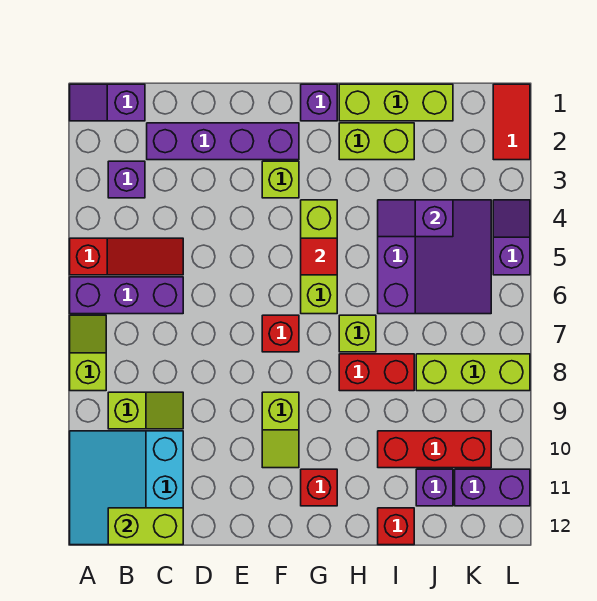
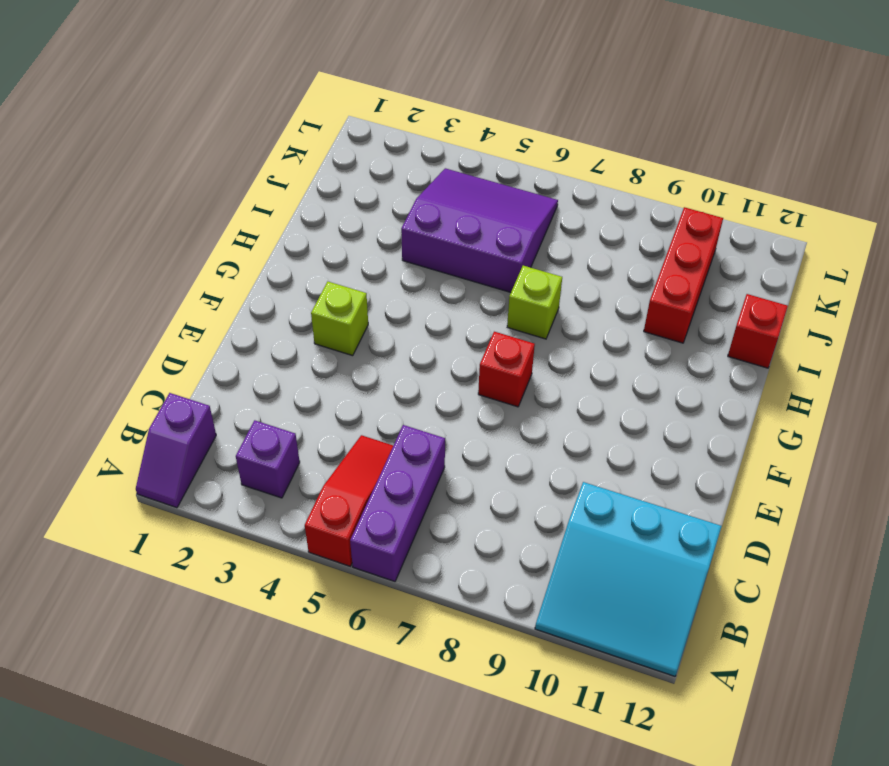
none -> lime 1x2 slope [70,315,106,391]
none -> lime 1x2 slope [108,392,183,429]
none -> purple 1x4 brick [147,123,299,160]

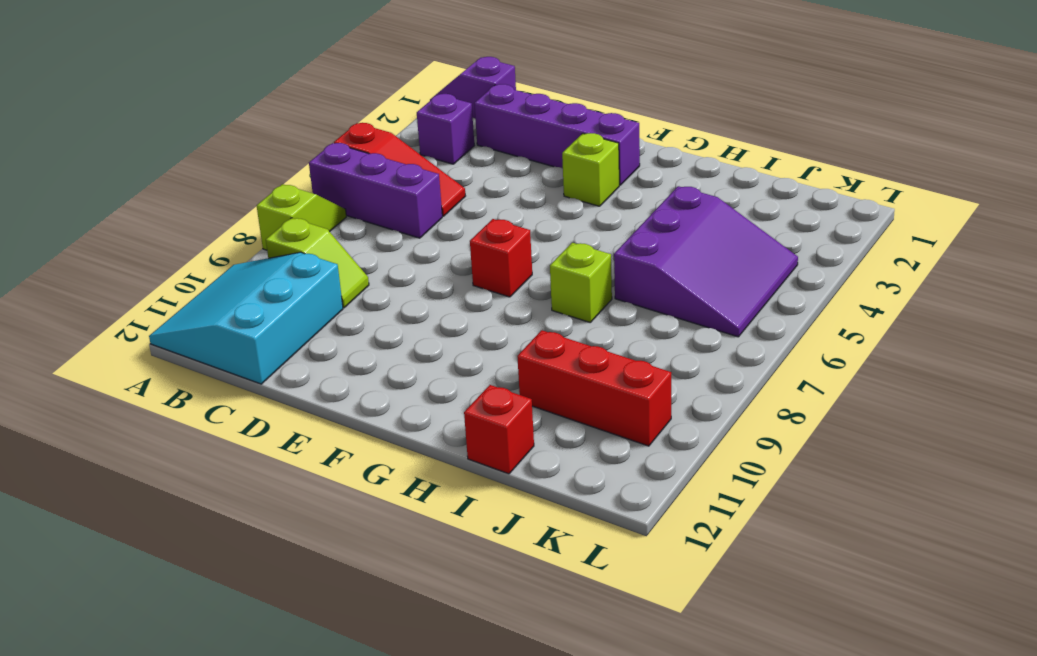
none -> lime 1x2 slope [262,392,299,468]
none -> purple 1x1 brick [301,84,337,121]
none -> lime 1x3 brick [301,200,337,314]

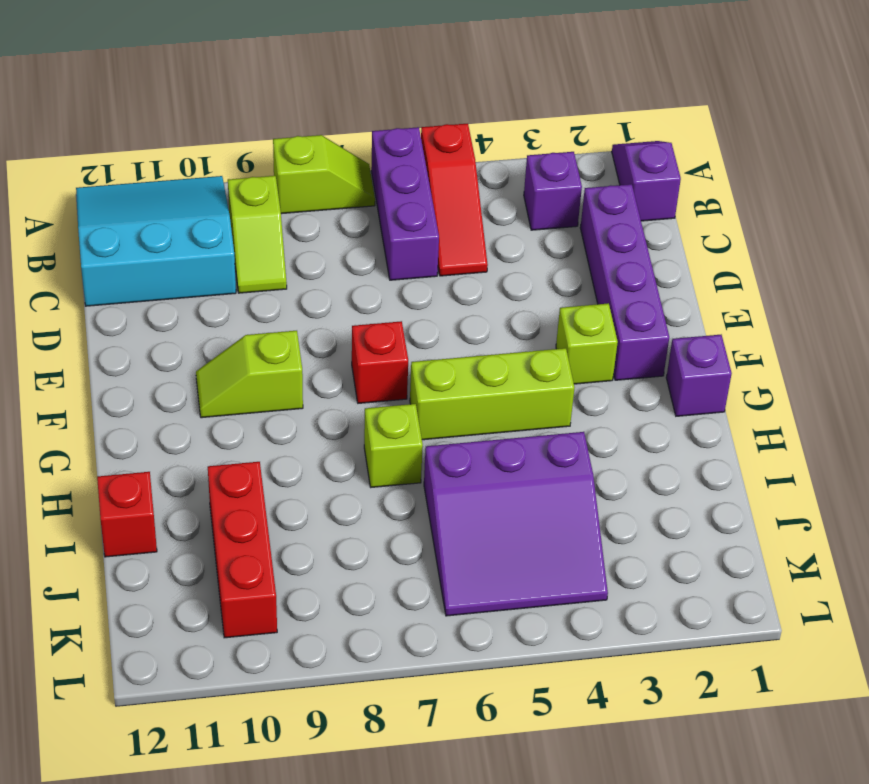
none -> red 1x1 brick [301,469,337,506]
none -> lime 1x3 brick [339,84,453,121]
none -> lime 1x2 brick [339,123,414,160]

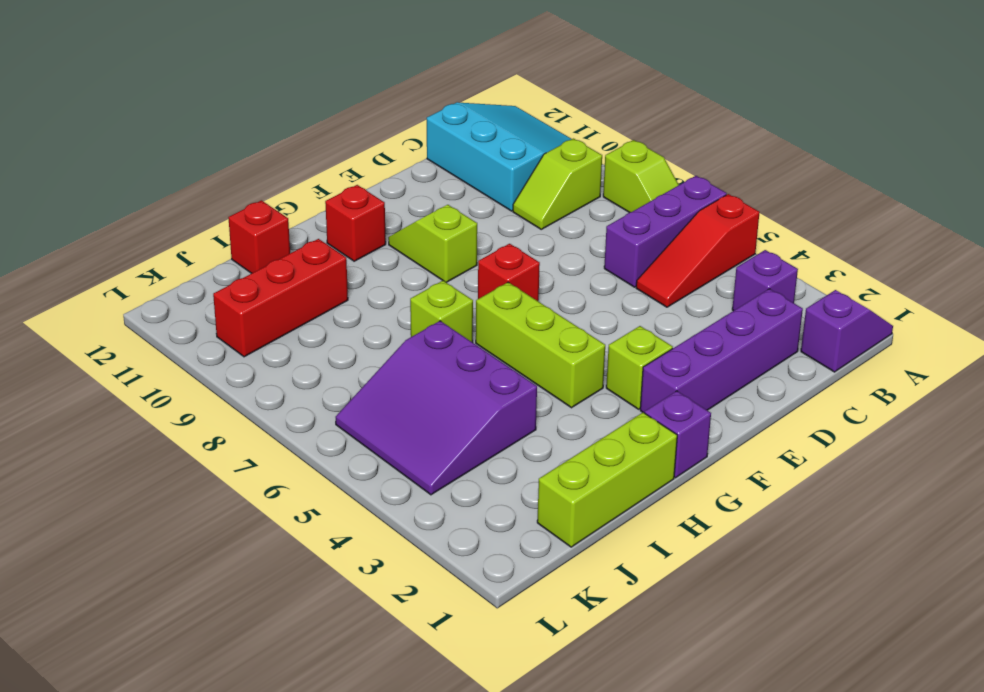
none -> lime 1x2 brick [339,123,414,160]
none -> red 1x2 brick [339,354,414,391]
none -> lime 1x3 brick [416,354,530,391]

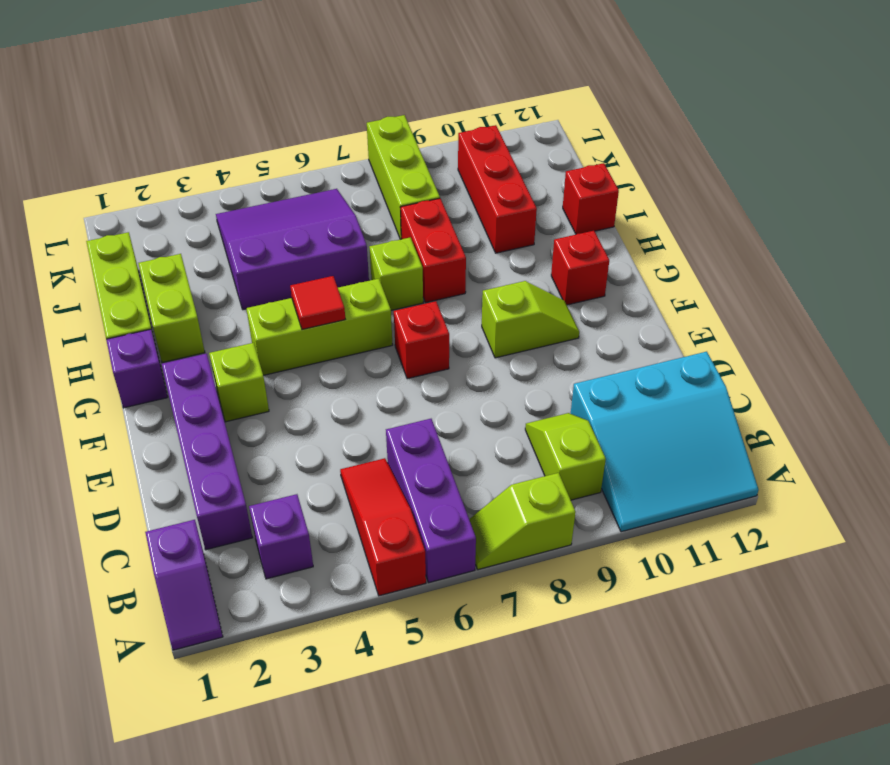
none -> purple 1x1 brick [416,469,453,506]
none -> purple 1x2 brick [455,469,530,506]
none -> red 1x2 tile [493,84,530,160]

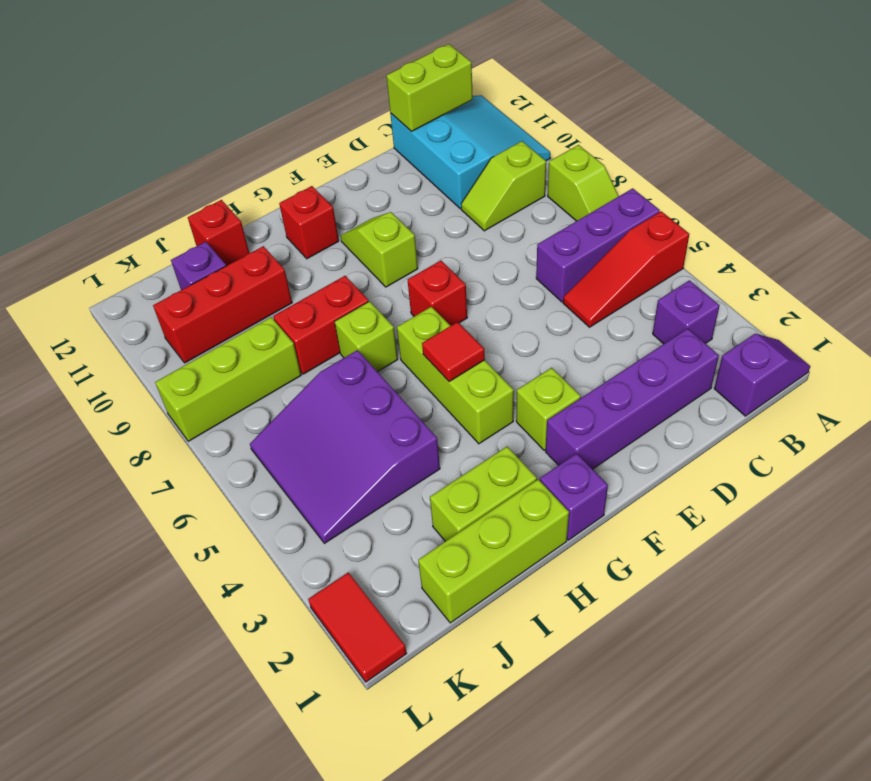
none -> purple 1x2 brick [455,469,530,506]
none -> purple 1x2 slope [493,200,530,275]
none -> purple 1x2 slope [378,200,453,237]

